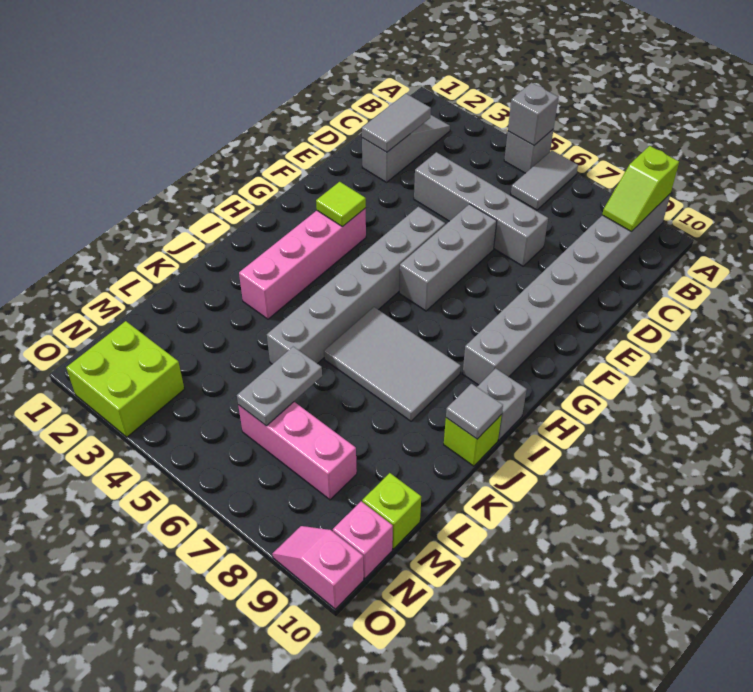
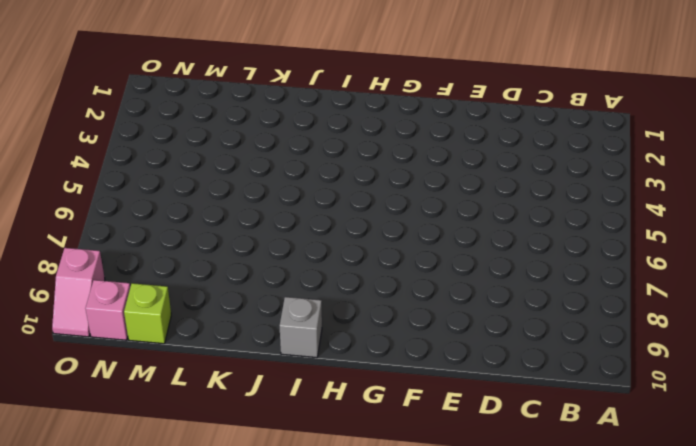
pink 1x2 slope [52,248,105,337] -> pink 1x2 slope turned to [273,526,364,609]
none -> grey 1x1 brick [504,129,554,173]
none -> grey 1x2 tile [511,150,578,210]
none -> grey 1x8 brick [463,194,670,385]

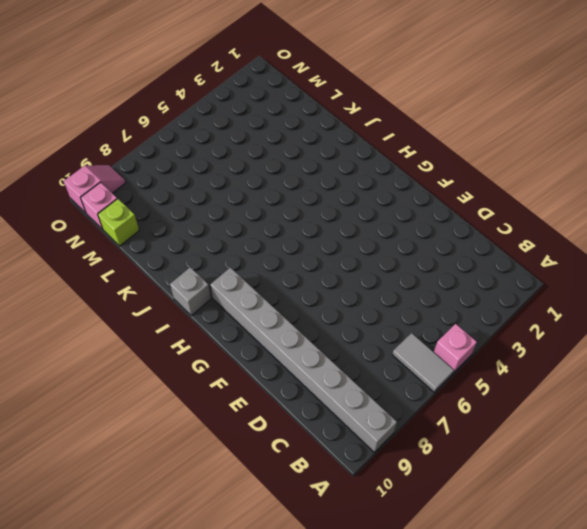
pink 1x1 brick [434,324,477,373] -> grey 1x1 brick [504,129,554,173]
none -> grey 1x3 slope [362,115,450,182]
none -> grey 1x4 brick [414,152,548,266]
none -> grey 1x3 brick [399,204,497,311]

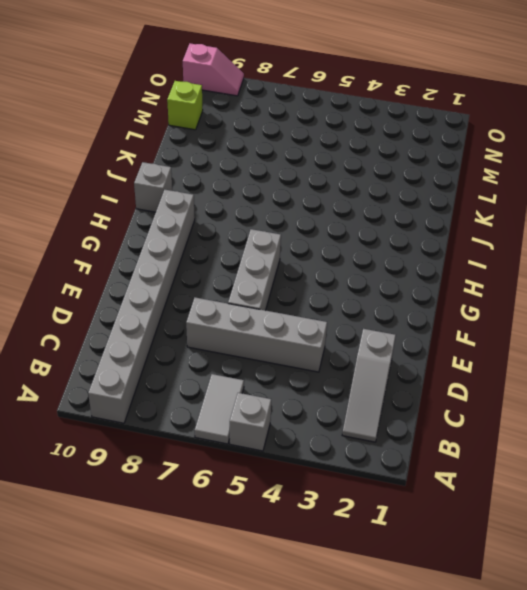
none -> grey 1x6 brick [267,207,445,364]
none -> pink 1x4 brick [239,208,366,319]
none -> grey 2x3 tile [324,307,461,421]

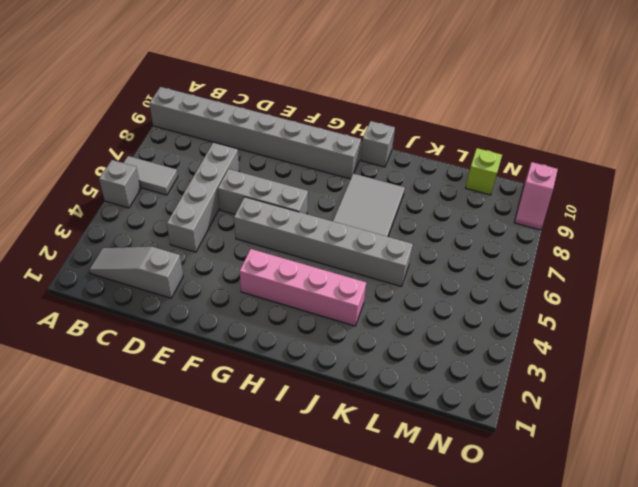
none -> lime 1x1 brick [444,415,502,466]
none -> pink 1x3 brick [238,402,357,500]
none -> lime 2x2 brick [66,321,184,437]

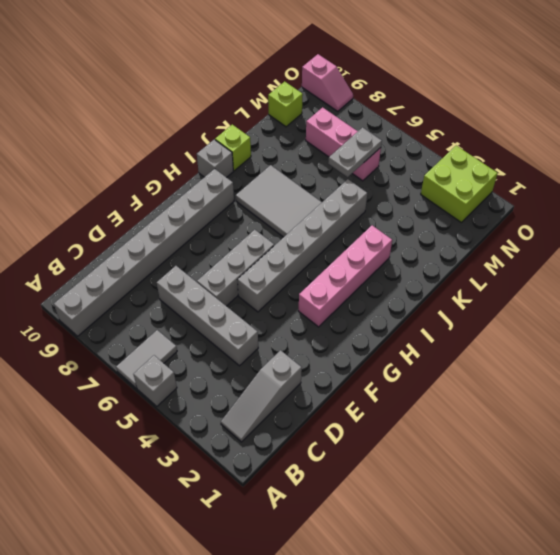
none -> pink 1x1 brick [333,501,393,578]
none -> grey 1x1 brick [508,83,559,145]
none -> lime 1x2 slope [602,146,679,232]

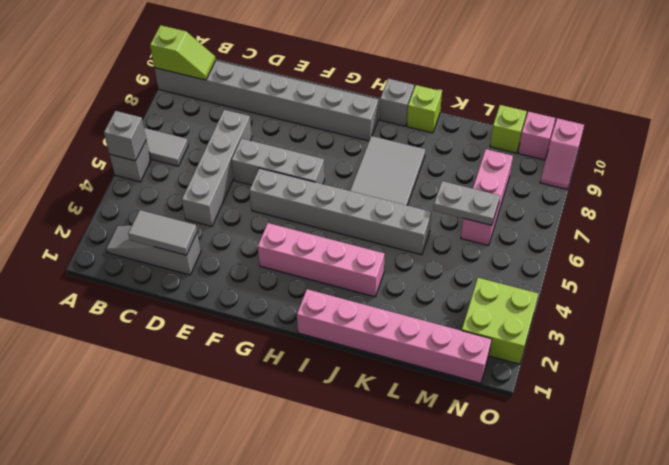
pink 1x6 brick [297,289,492,383] -> none
none -> lime 1x1 tile [316,182,366,227]
none -> grey 1x1 tile [446,384,503,439]

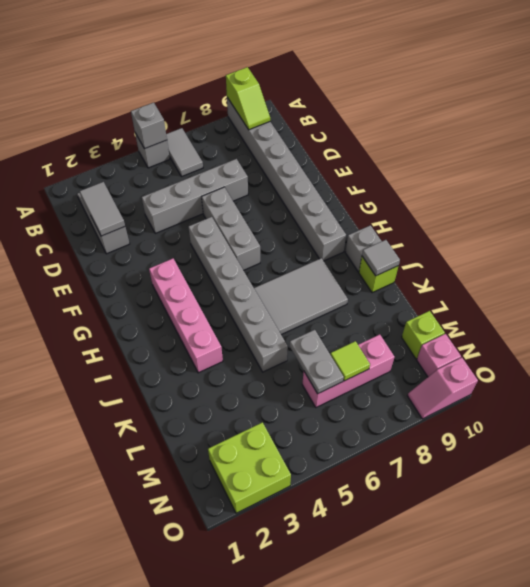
lime 1x1 tile [330,341,370,381] -> lime 1x1 tile moved to [316,182,366,227]

